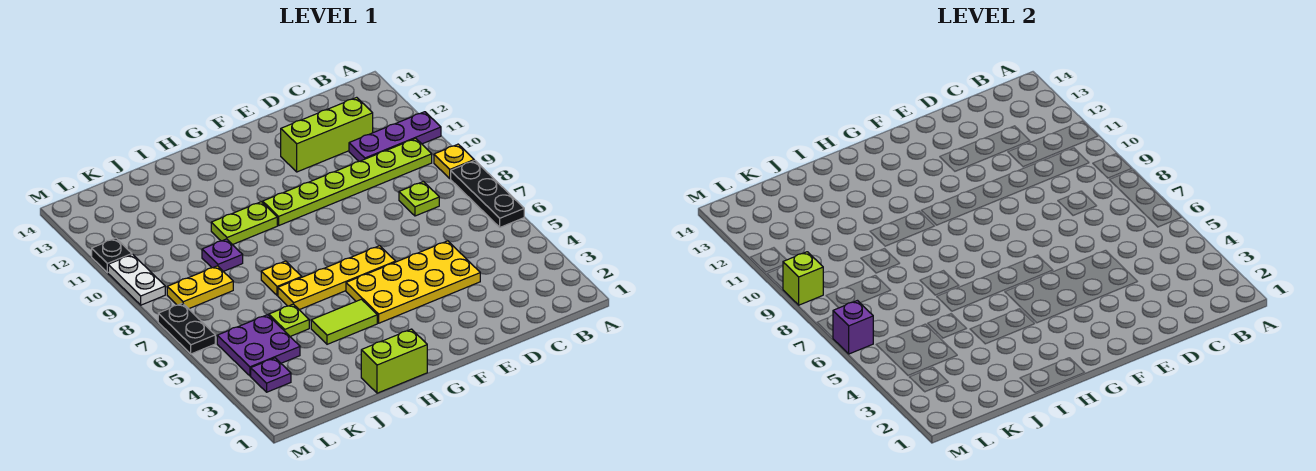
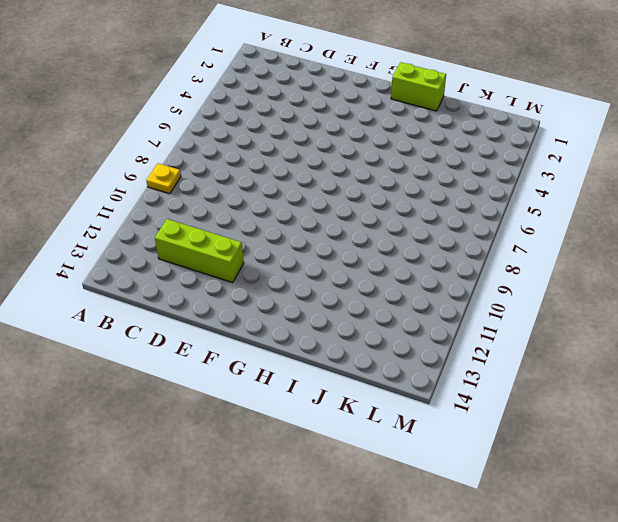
none -> black 1x3 plate [451,160,524,227]
none -> purple 1x3 plate [349,112,441,161]
none -> lime 1x6 plate [263,139,432,225]

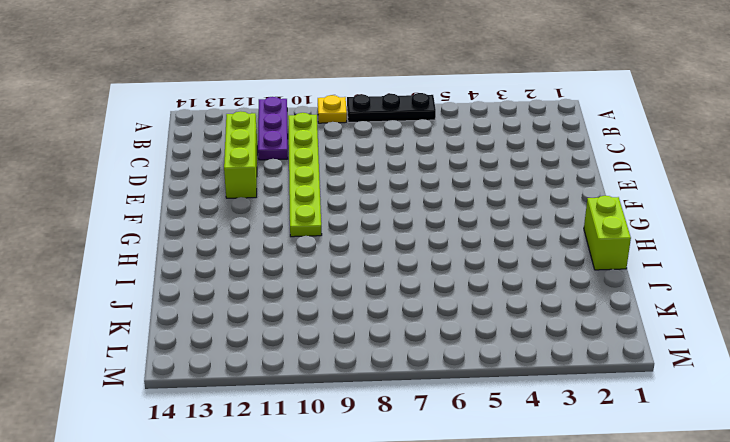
none -> lime 1x1 plate [399,181,439,216]
none -> yellow 2x4 plate [346,241,480,323]
none -> yellow 1x4 plate [278,246,396,310]

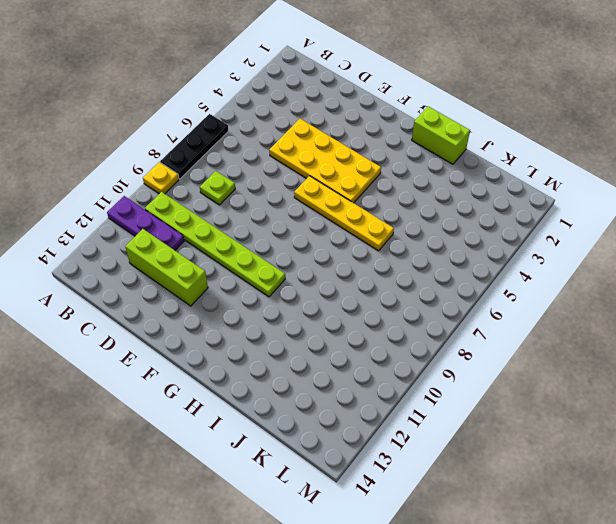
none -> lime 1x2 tile [311,299,377,344]
none -> lime 1x2 plate [211,202,277,245]
none -> yellow 1x1 plate [261,261,302,296]

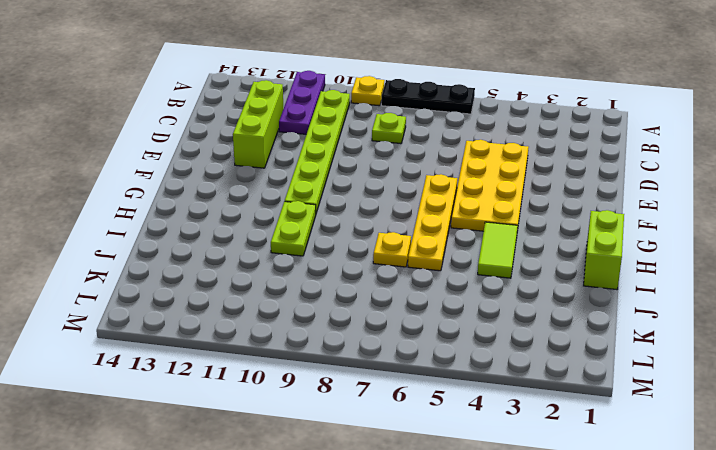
none -> lime 1x1 plate [269,304,309,336]
none -> purple 1x1 plate [202,239,243,271]
none -> purple 2x2 plate [217,315,300,376]

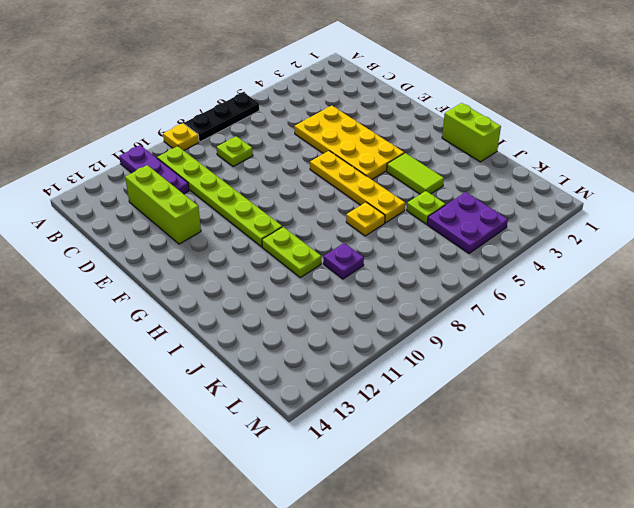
none -> yellow 1x2 plate [167,266,233,309]
none -> purple 1x1 plate [251,358,291,392]
none -> black 1x2 plate [158,303,215,354]

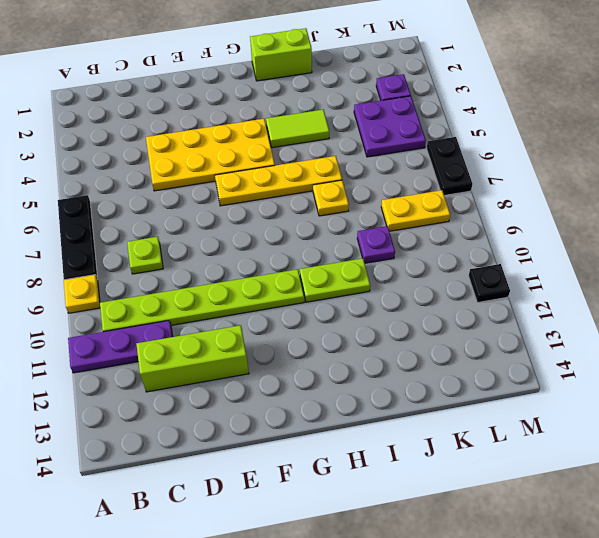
none -> lime 1x1 plate [269,304,309,336]
none -> white 1x2 plate [108,254,165,305]
none -> purple 1x1 brick [833,301,873,354]

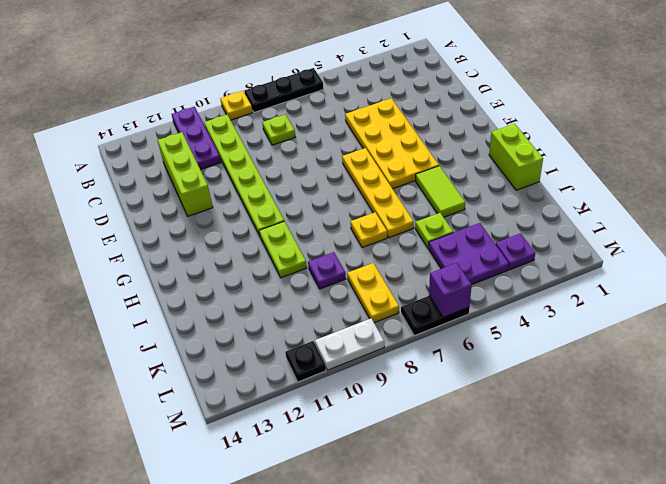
none -> lime 1x1 brick [783,252,823,305]

